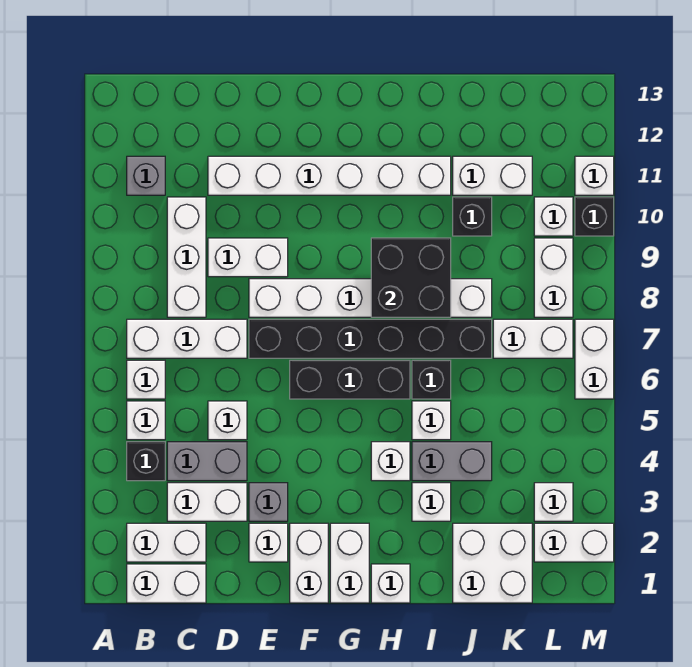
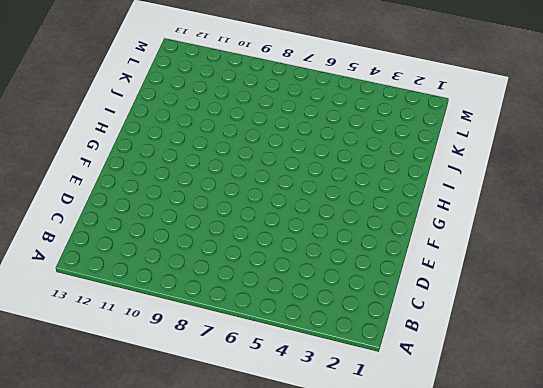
none -> white 1x2 brick [127,564,206,603]
none -> white 1x2 brick [127,523,206,562]
none -> black 1x1 brick [127,442,165,481]
none -> white 1x1 brick [127,401,165,440]

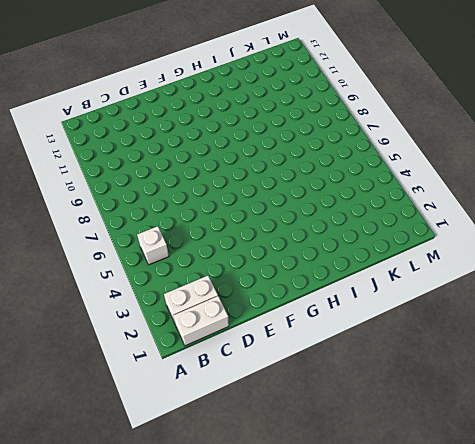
none -> black 1x1 brick [127,442,165,481]
none -> white 1x1 brick [127,360,165,399]
none -> white 1x3 brick [127,319,247,358]
none -> grey 1x1 brick [127,156,165,195]

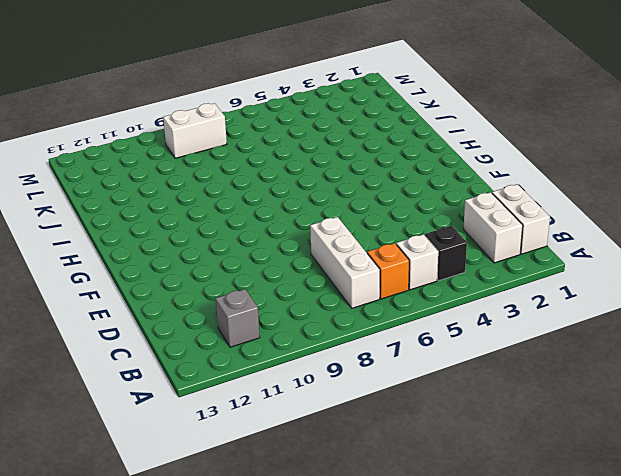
orange 1x1 brick [367,243,409,299] -> white 1x1 brick [127,360,165,399]
none -> white 1x2 brick [167,483,247,521]
none -> grey 1x2 brick [167,442,247,481]
none -> white 1x3 brick [167,197,206,317]
none -> white 1x1 brick [208,401,247,440]

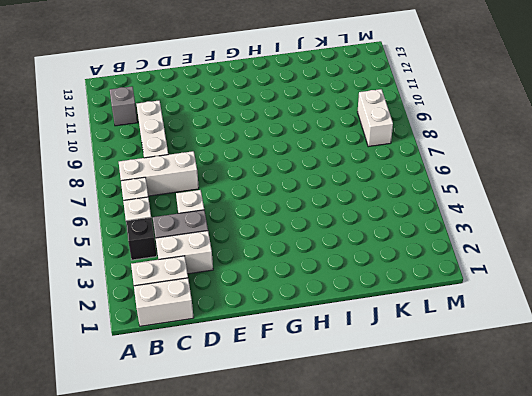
none -> white 1x2 brick [208,238,288,277]
none -> white 1x6 brick [208,156,451,195]
none -> white 1x1 brick [249,523,288,562]
none -> grey 1x1 brick [249,483,288,521]

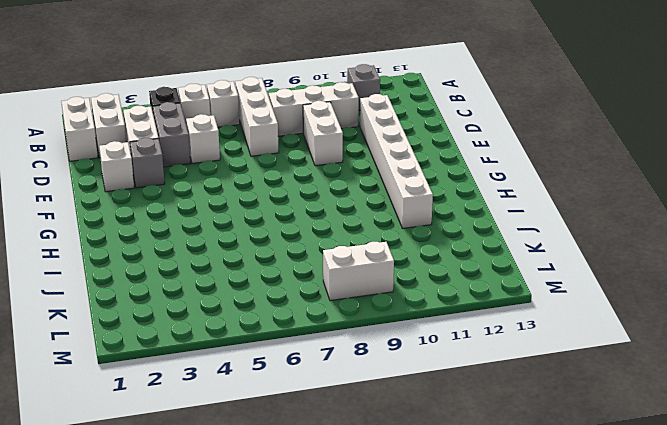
none -> black 1x6 brick [249,319,492,358]
none -> white 1x6 brick [249,279,492,317]
none -> white 1x2 brick [290,523,328,603]
none -> black 1x3 brick [290,360,410,399]

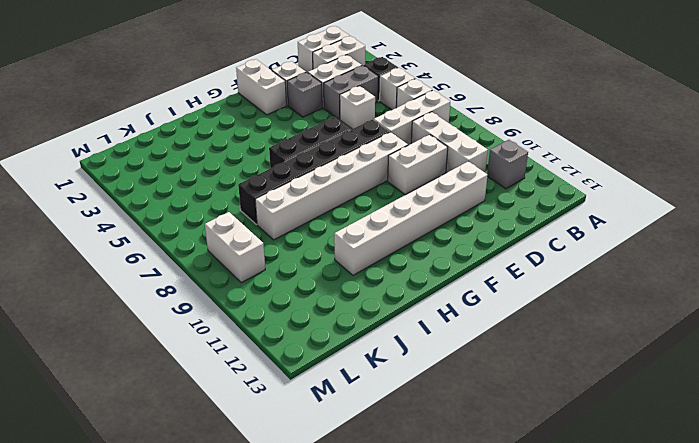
none -> white 1x2 brick [330,523,369,603]
none -> white 1x1 brick [371,564,410,603]
none -> white 1x1 brick [371,442,410,481]
none -> white 1x1 brick [412,483,451,521]

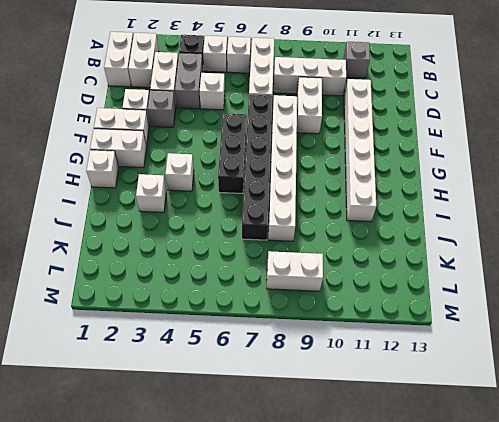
none -> grey 1x2 brick [412,442,492,481]
none -> white 1x1 brick [412,401,451,440]
none -> black 1x1 brick [412,360,451,399]
none -> white 2x2 brick [453,523,532,603]

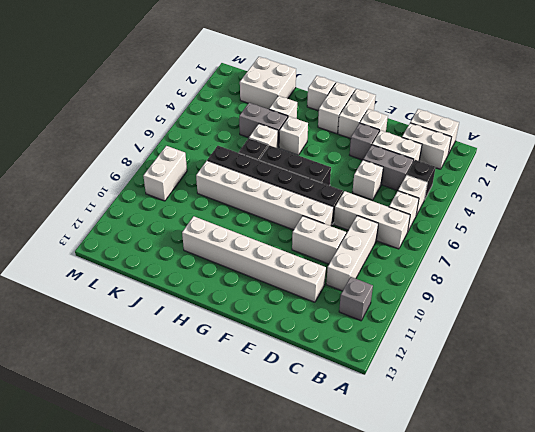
none -> black 1x1 brick [453,197,492,236]
none -> white 1x2 brick [453,156,532,195]
none -> white 1x2 brick [493,319,573,358]
none -> white 1x2 brick [534,523,614,562]

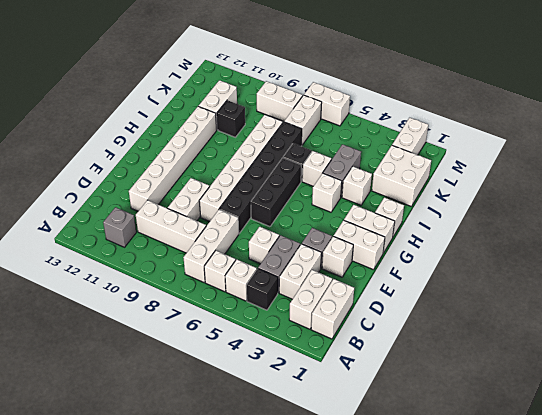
none -> white 1x1 brick [534,483,573,521]
none -> white 1x1 brick [534,197,573,236]
none -> black 1x1 brick [575,197,614,236]
none -> white 1x1 brick [575,156,614,195]

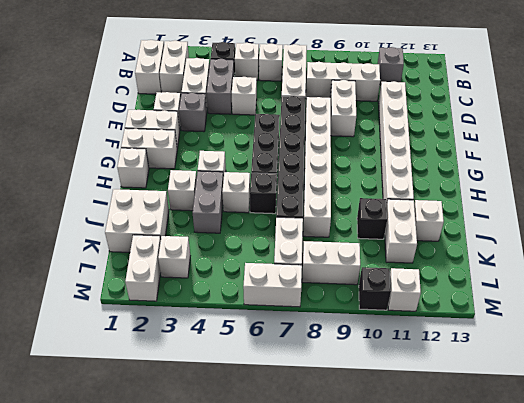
white 1x1 brick [414,200,444,241] -> white 1x1 brick moved to [534,197,573,236]
none -> black 2x2 brick [371,238,451,317]

